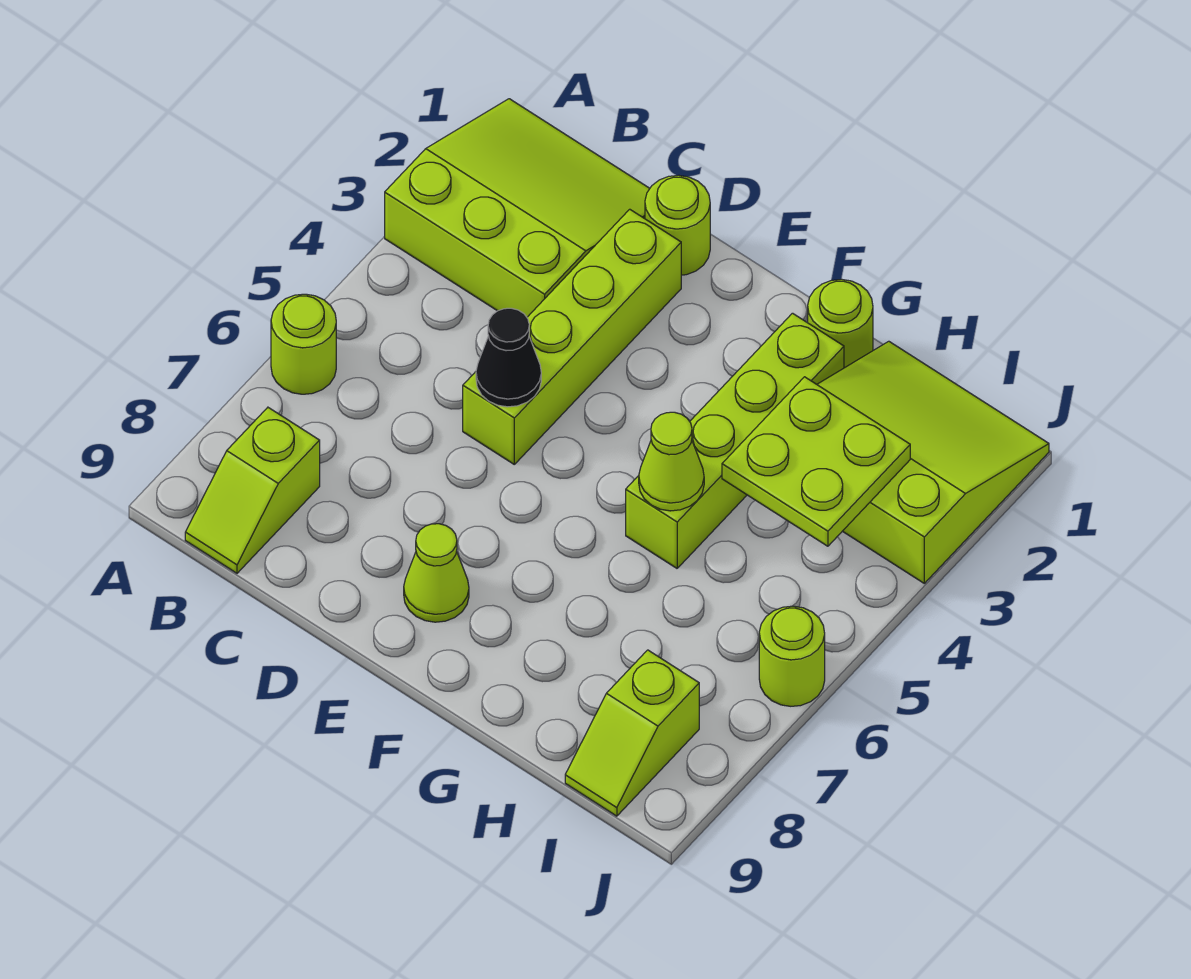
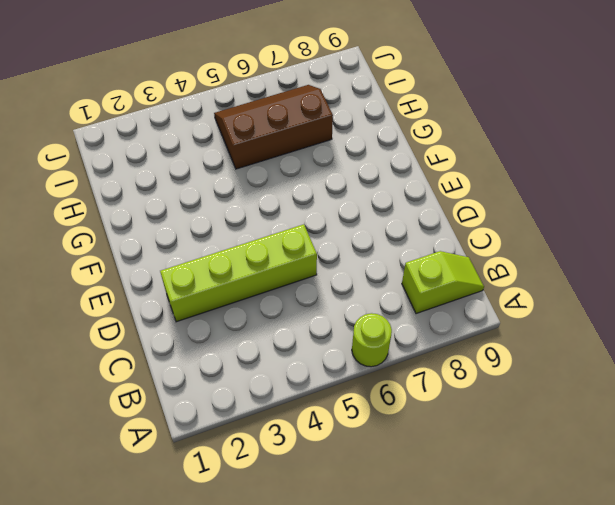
brown 2x3 slope [214,85,333,169] -> none
none -> lime 3x3 slope [385,99,650,317]
none -> lime 1x1 round brick [645,175,710,275]
none -> lime 1x1 cone [404,524,469,622]

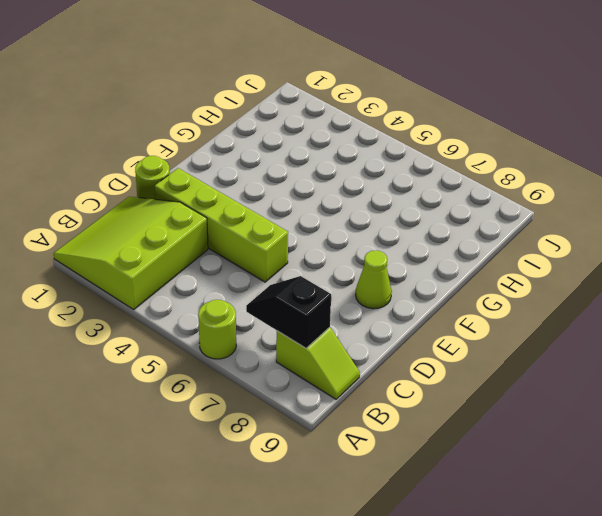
black 1x2 slope [246,276,331,348] -> none
none -> lime 1x1 round brick [808,279,873,368]
none -> lime 1x4 brick [626,313,844,568]
none -> lime 3x3 slope [817,341,1049,583]

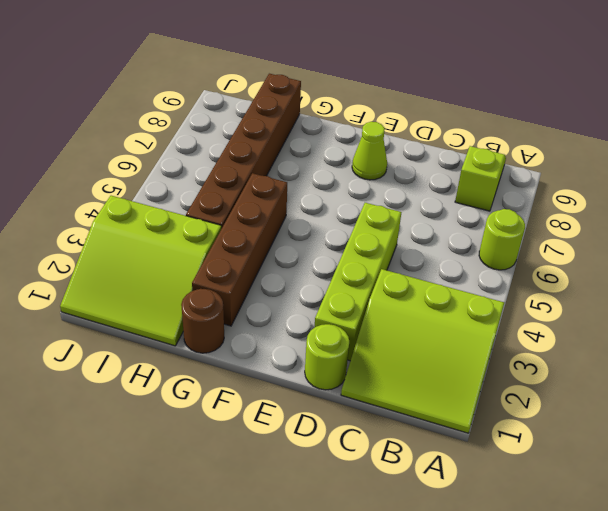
brown 1x1 round brick [181,289,224,353] -> lime 1x1 round brick [808,279,873,368]
brown 1x4 brick [192,173,287,326] -> lime 1x4 brick [626,313,844,568]
brown 1x6 brick [186,74,301,229] -> none
none -> lime 1x2 slope [565,650,699,816]
none -> lime 1x1 round brick [759,606,825,706]
none -> black 1x1 cone [476,308,541,407]

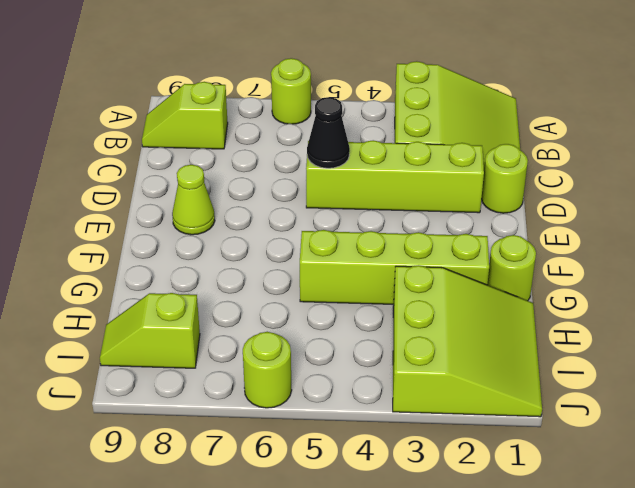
none -> lime 1x1 cone [639,412,704,511]
none -> lime 2x2 plate [722,377,910,546]

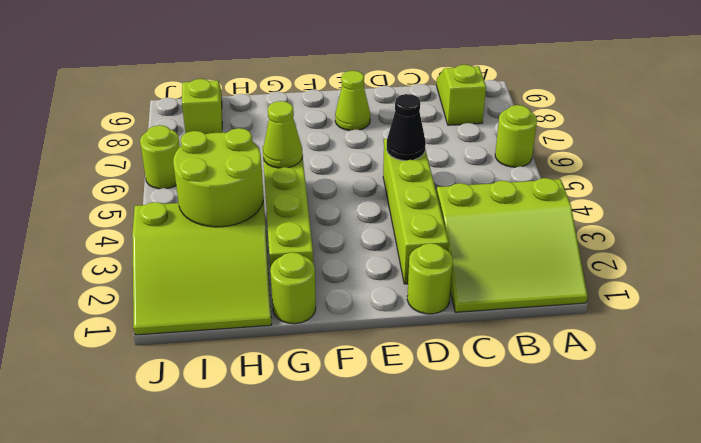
lime 2x2 round brick [173,128,264,227] -> lime 2x2 plate [722,377,910,546]

